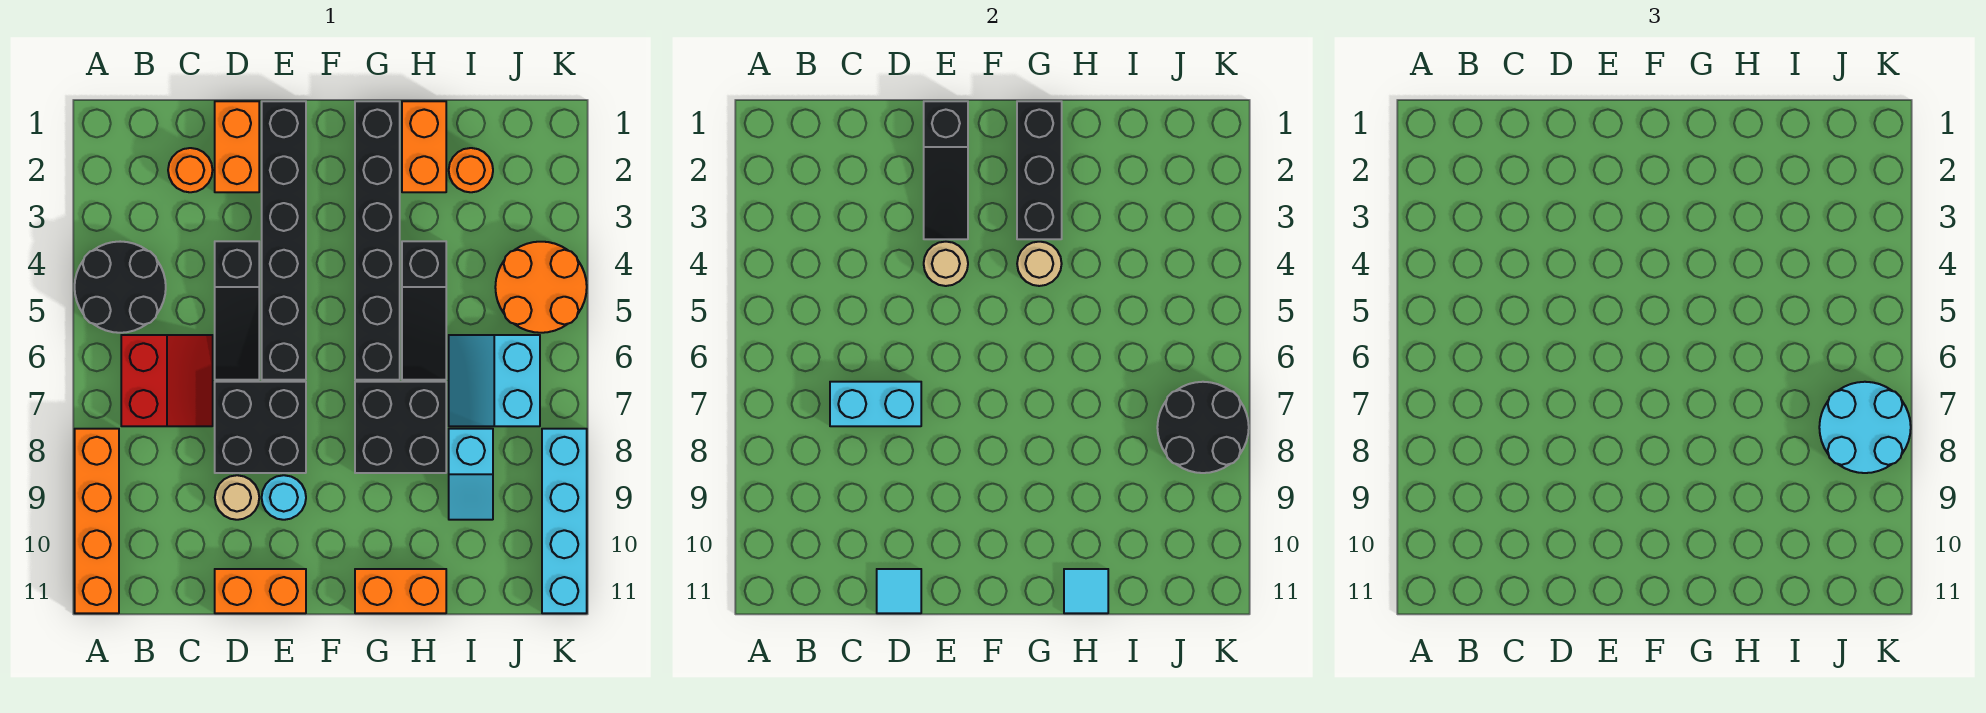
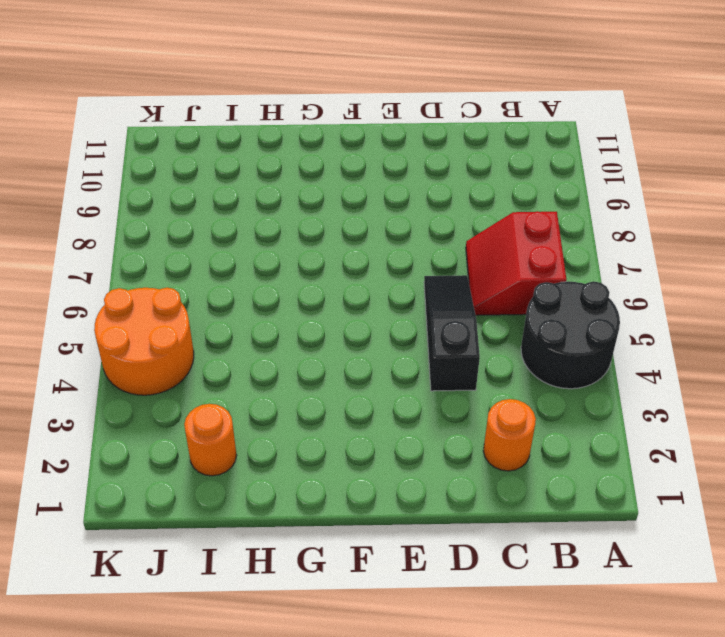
none -> orange 1x4 brick [75,429,119,613]
none -> orange 1x2 brick [215,101,259,192]
none -> black 2x2 brick [215,382,306,473]
none -> tan 1x1 round brick [215,475,259,520]

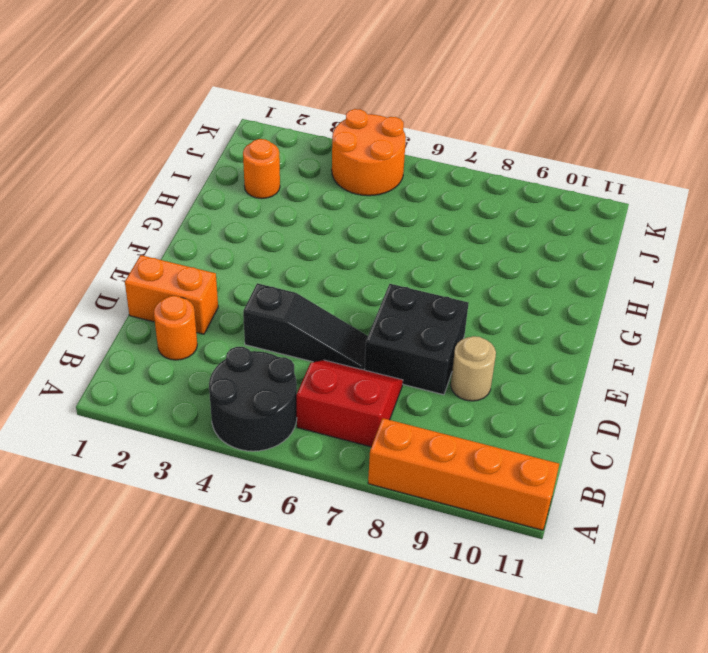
none -> orange 1x2 brick [215,569,306,613]
none -> black 1x6 brick [262,101,306,380]
none -> cyan 1x1 round brick [262,475,306,520]
none -> black 1x6 brick [355,101,400,380]

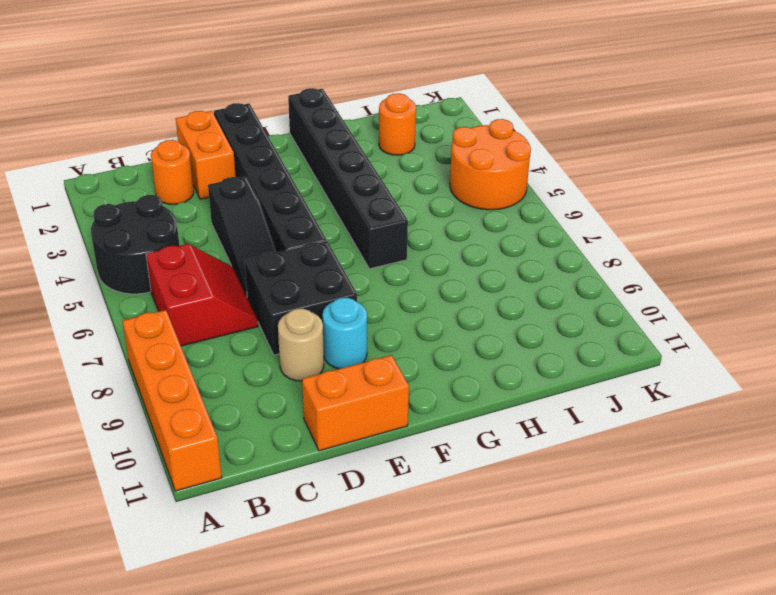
none -> black 2x2 brick [355,382,446,473]
none -> orange 1x2 brick [355,569,446,613]
none -> orange 1x2 brick [402,101,446,192]
none -> black 1x3 slope [402,241,446,380]

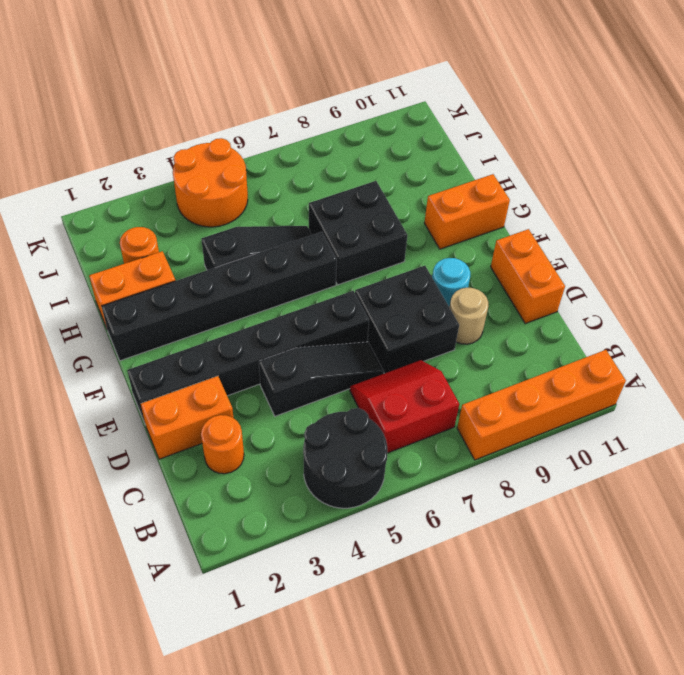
orange 1x2 brick [424,174,510,249] -> orange 1x2 brick turned to [355,569,446,613]
none -> cyan 2x2 slope [449,335,540,426]
none -> cyan 1x2 slope [449,429,493,520]
none -> cyan 1x4 brick [542,429,587,613]
none -> cyan 1x2 brick [830,382,921,426]

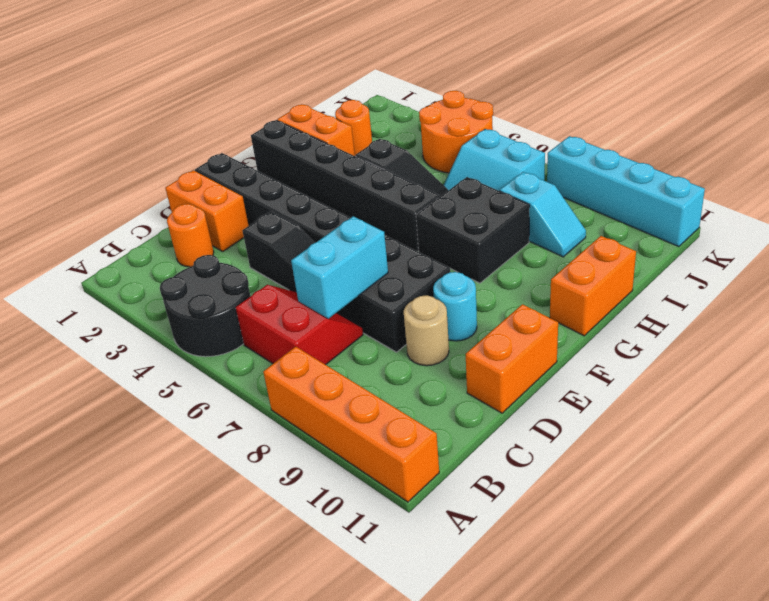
none -> cyan 1x1 tile [877,569,921,613]
none -> black 1x3 slope [924,101,968,239]
none -> tan 1x1 round brick [924,242,968,286]
none -> black 1x3 brick [1017,101,1062,239]

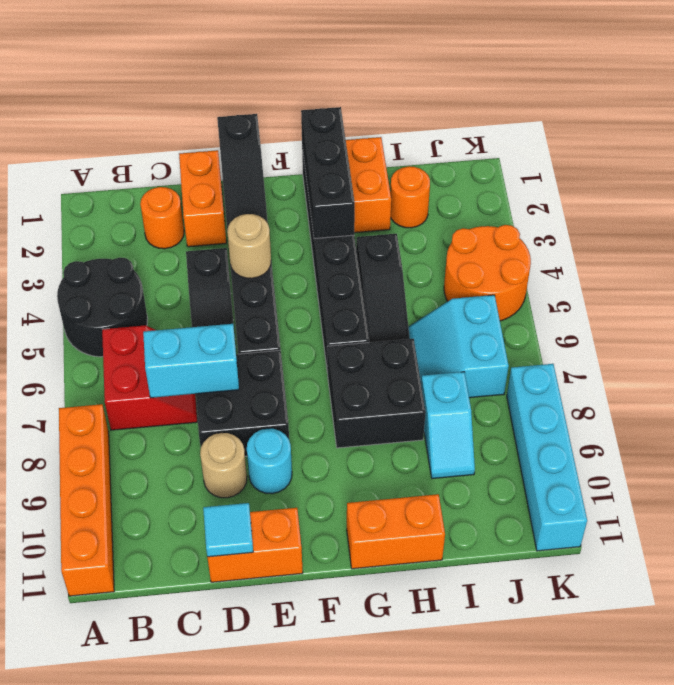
none -> tan 1x1 round brick [1017,242,1062,286]
none -> cyan 1x1 tile [1064,569,1108,613]
none -> black 2x2 round brick [1157,382,1249,473]
none -> cyan 2x2 round brick [1819,382,1911,473]

